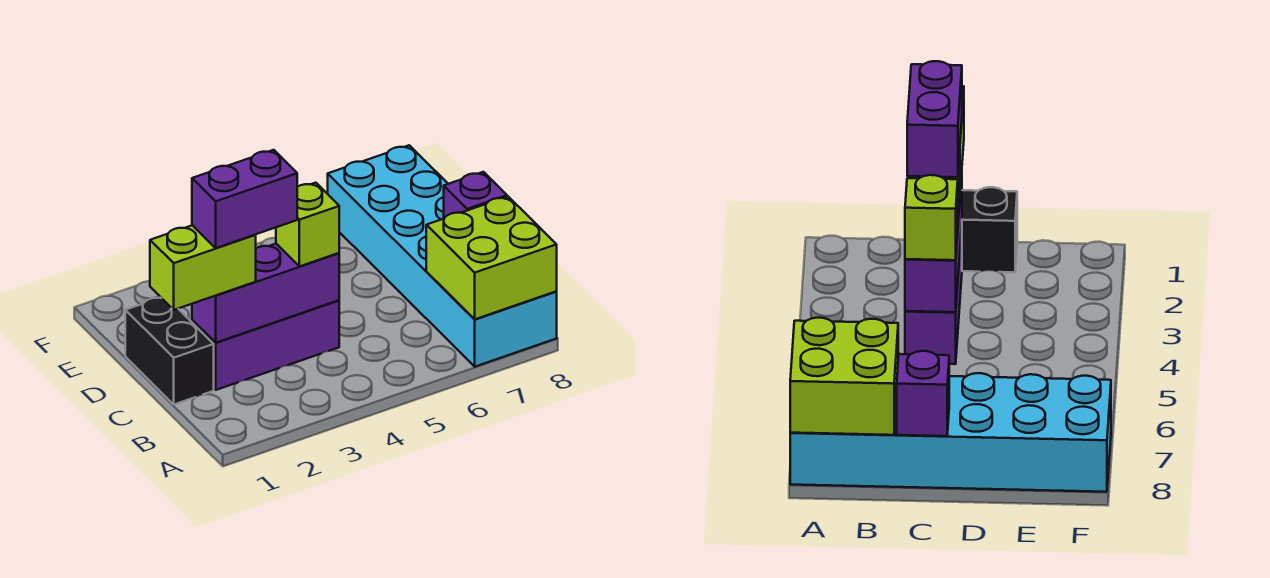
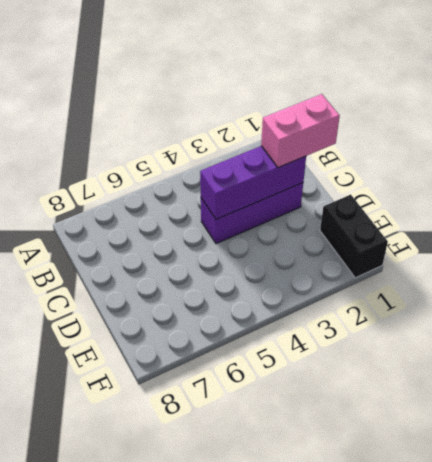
pink 1x2 brick [261,94,340,168] -> lime 1x2 brick [150,225,256,310]
black 1x2 brick [320,195,388,278] -> black 1x2 brick moved to [125,298,214,404]
none -> cyan 2x6 brick [328,145,557,367]
none -> lime 2x2 brick [426,197,557,319]

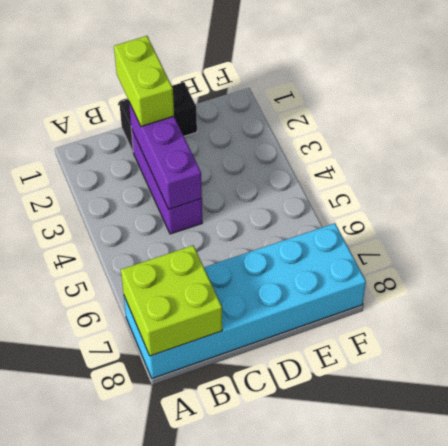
none -> purple 1x1 brick [444,172,507,218]
none -> lime 1x1 brick [276,183,339,266]

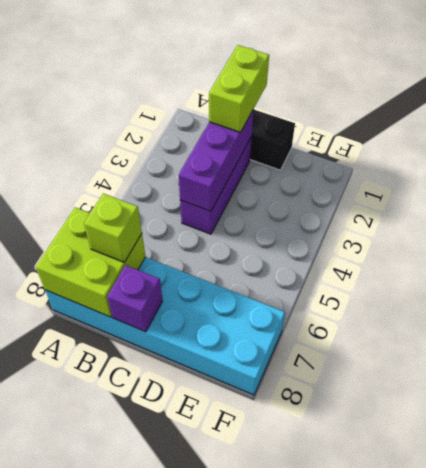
lime 1x1 brick [84,193,142,262] -> lime 1x1 brick moved to [276,183,339,266]
none -> purple 1x2 brick [192,150,297,248]

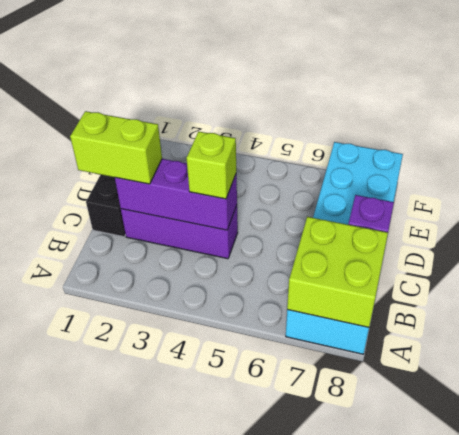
none -> purple 1x2 brick [192,150,297,248]

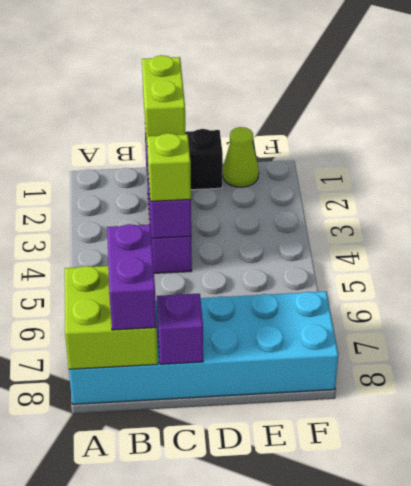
purple 1x2 brick [107,224,156,330] -> purple 1x2 brick moved to [192,150,297,248]
lime 1x1 cone [223,127,259,187] -> none

